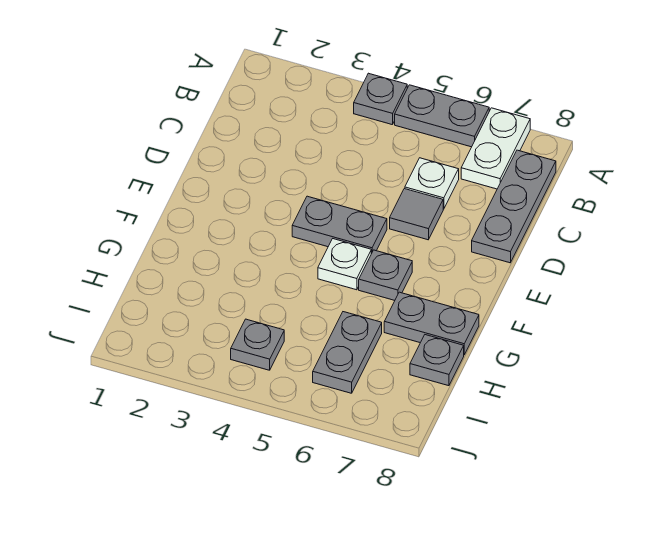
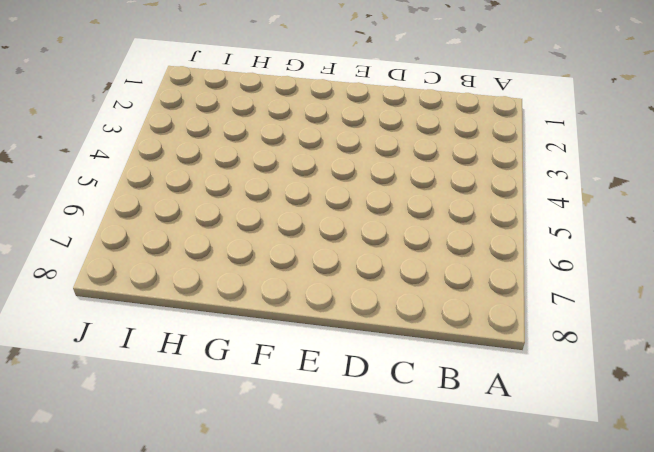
none -> grey 1x1 plate [354,73,407,125]
none -> grey 1x2 plate [395,85,489,147]
none -> white 1x2 plate [461,108,530,189]

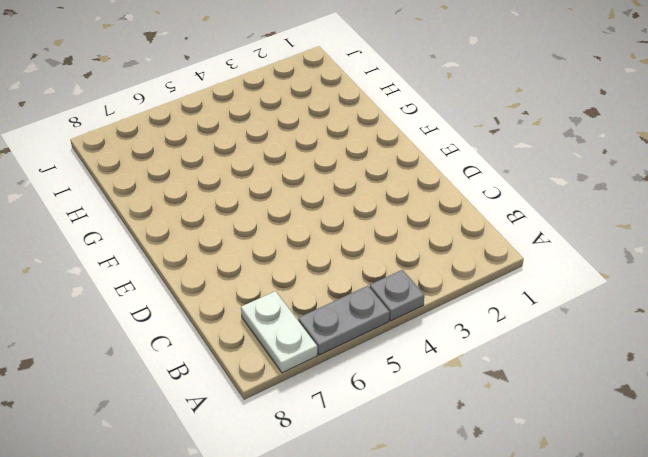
none -> grey 1x3 plate [472,150,556,263]
none -> white 1x1 plate [405,158,459,209]
none -> grey 1x1 tile [390,189,443,240]

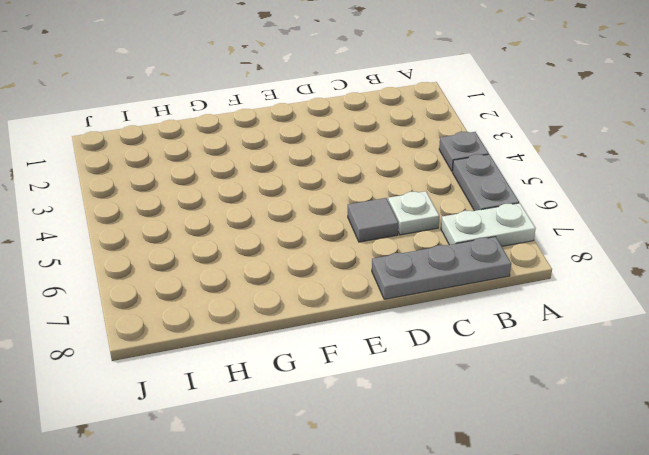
none -> grey 1x2 plate [292,196,387,254]
none -> white 1x1 plate [318,239,371,290]
none -> grey 1x1 plate [359,250,412,300]

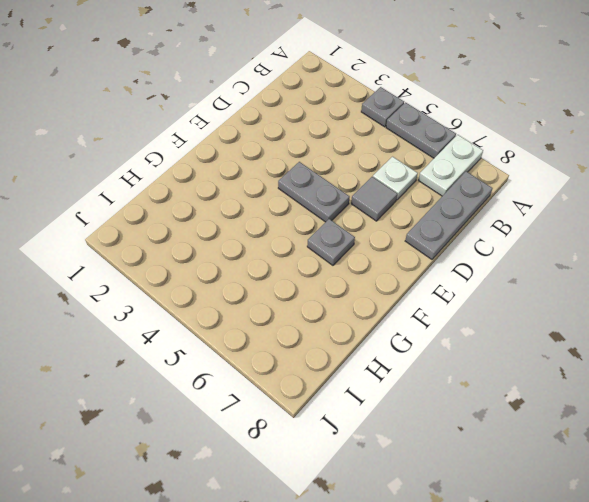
none -> white 1x1 plate [318,239,371,290]
none -> grey 1x2 plate [384,292,479,355]
none -> grey 1x2 plate [313,312,382,393]

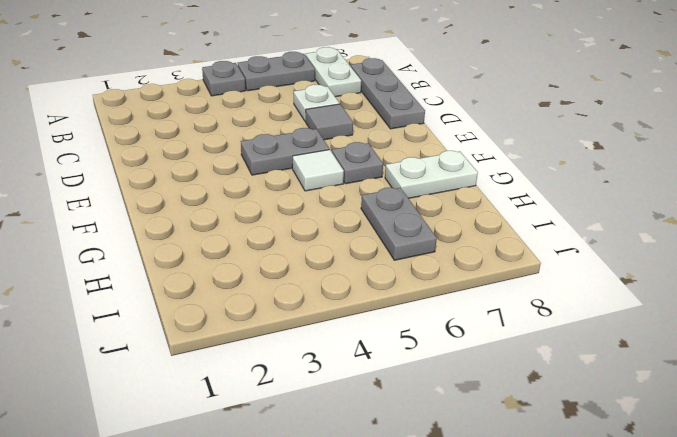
white 1x1 tile [292,150,344,191] -> white 1x1 plate [318,239,371,290]
white 1x2 plate [385,151,478,198] -> grey 1x2 plate [384,292,479,355]
none -> grey 1x1 plate [410,335,464,386]
none -> grey 1x1 plate [231,319,284,370]

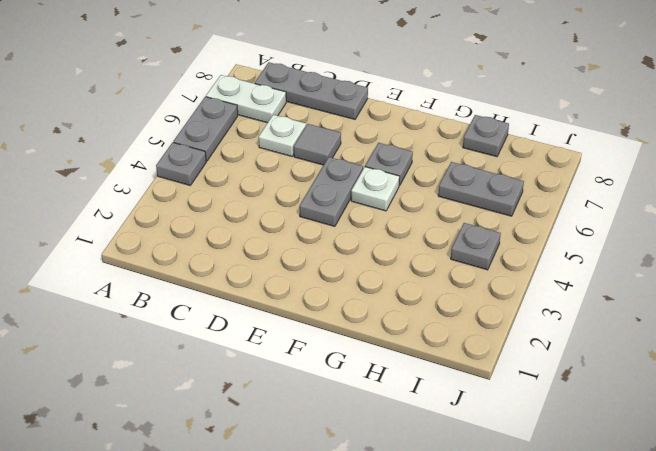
none -> grey 1x2 plate [384,292,479,355]

